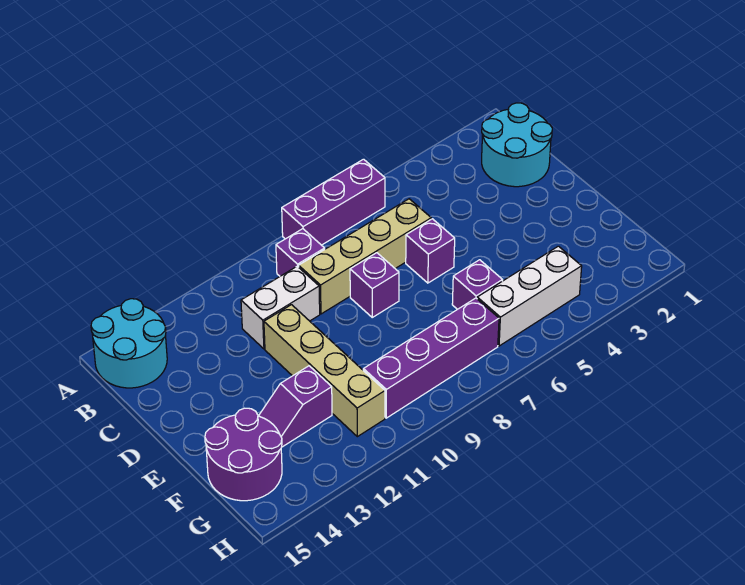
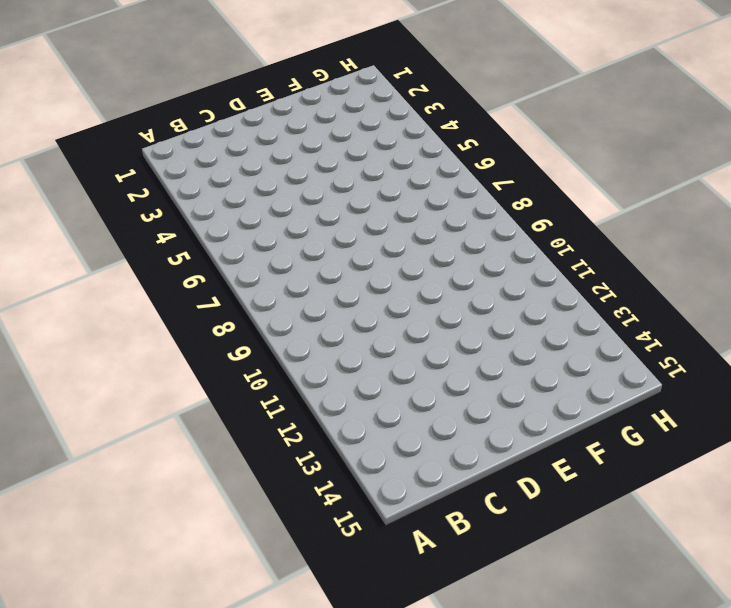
none -> purple 1x3 brick [282,159,385,245]
none -> cyan 2x2 round brick [91,299,167,388]
none -> cyan 2x2 round brick [482,103,552,187]

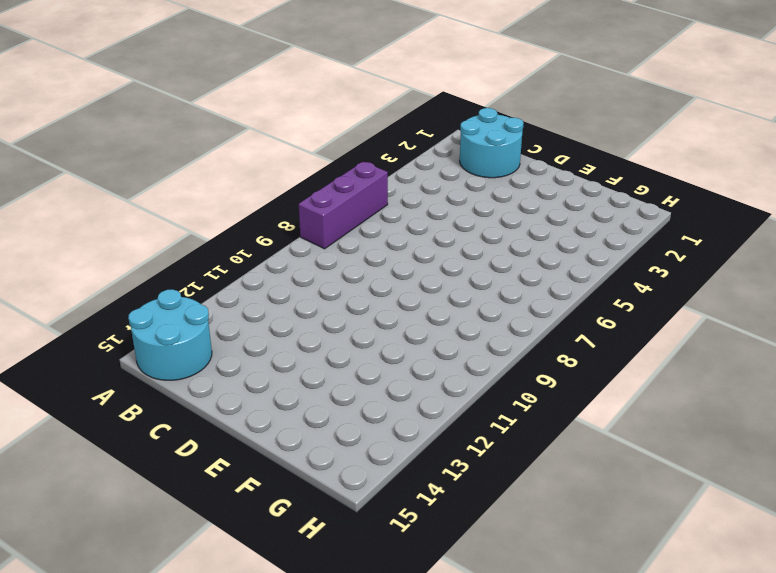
none -> purple 1x1 brick [276,229,325,276]
none -> tan 1x4 brick [299,199,431,314]
none -> white 1x2 brick [241,266,320,349]

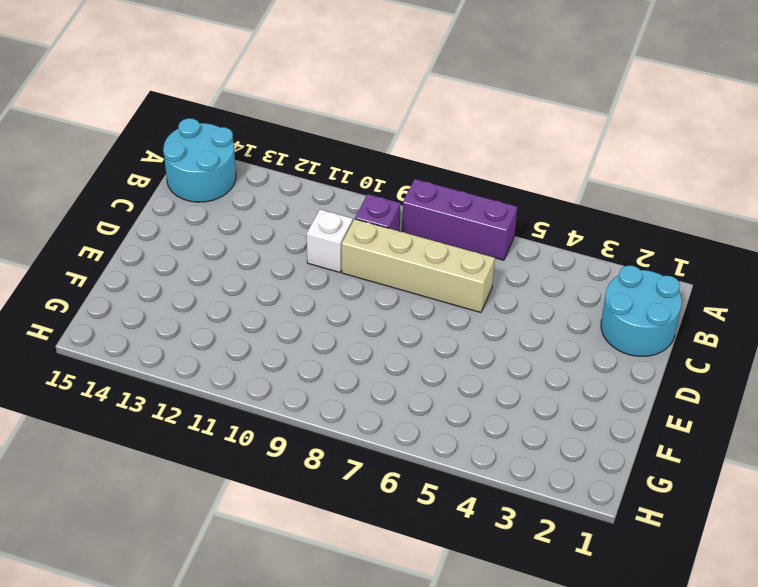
white 1x1 brick [307,209,353,272] -> white 1x2 brick [241,266,320,349]
none -> purple 1x1 brick [406,219,455,283]
none -> purple 1x1 brick [350,253,399,317]
none -> tan 1x4 brick [264,305,385,437]

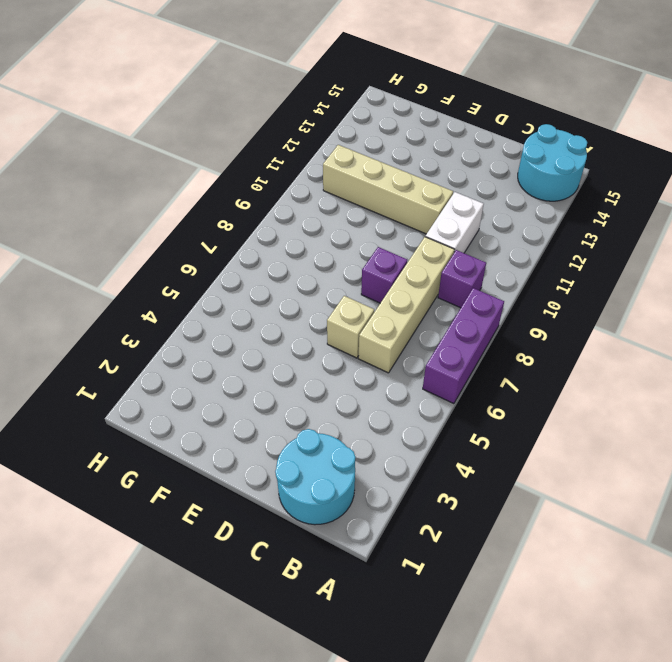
tan 1x1 brick [327,296,374,358] -> purple 1x1 brick [406,219,455,283]
none -> purple 1x1 brick [452,260,502,309]
none -> purple 1x2 slope [259,366,332,447]
none -> purple 2x2 round brick [205,408,282,501]

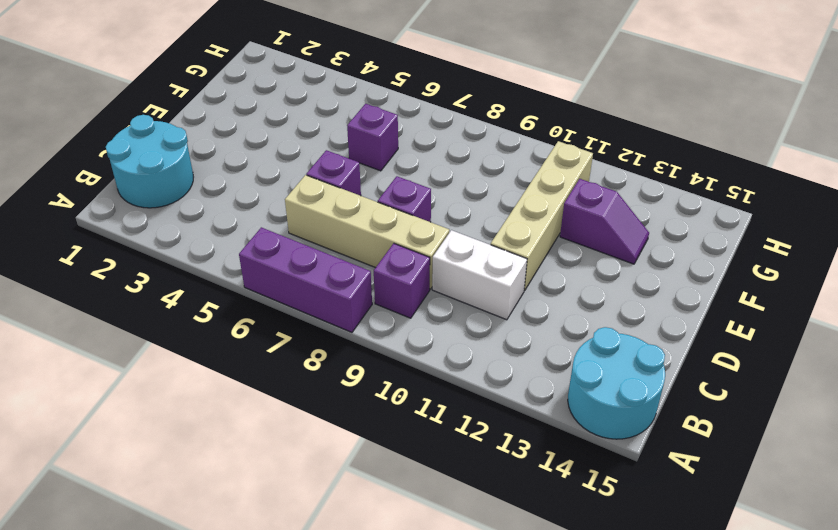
none -> purple 2x2 round brick [205,408,282,501]
none -> white 1x3 brick [477,246,582,346]
none -> purple 1x4 brick [363,298,499,418]

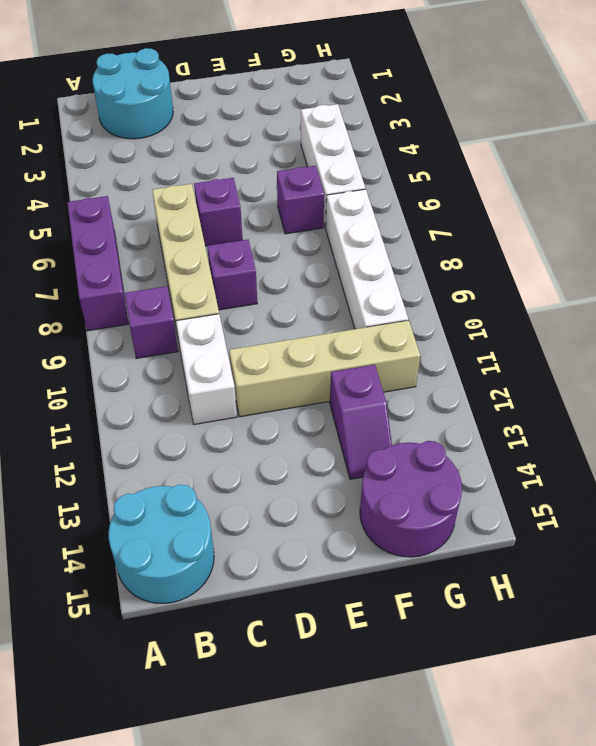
white 1x4 brick [325,189,408,329] -> purple 1x4 brick [363,298,499,418]

